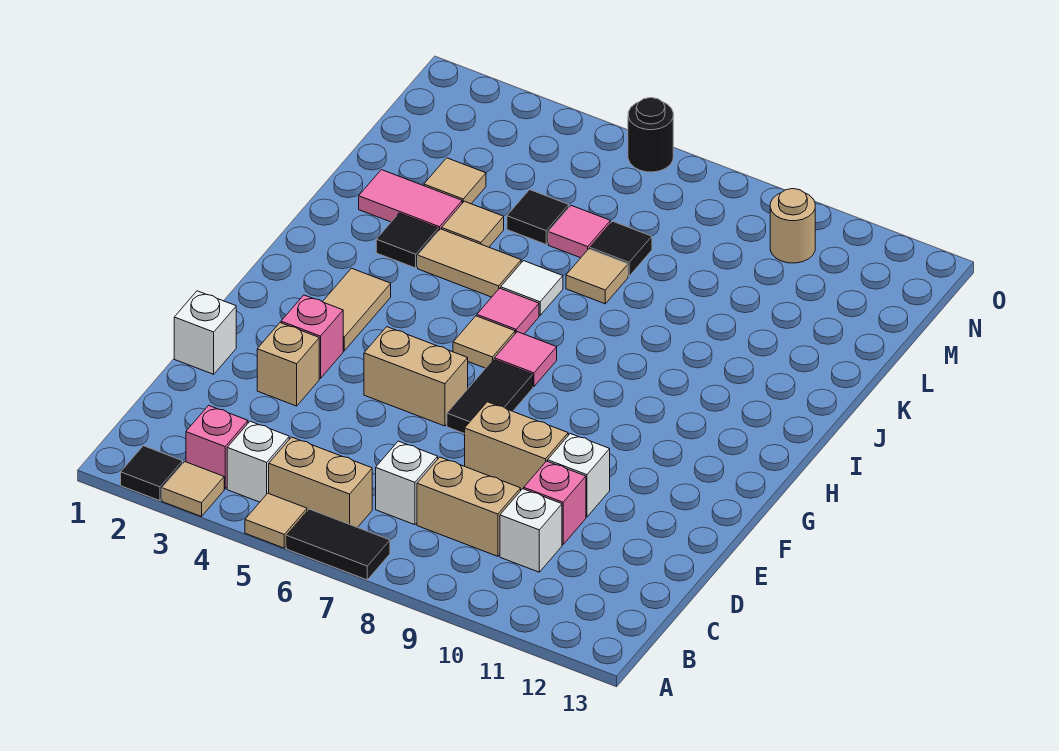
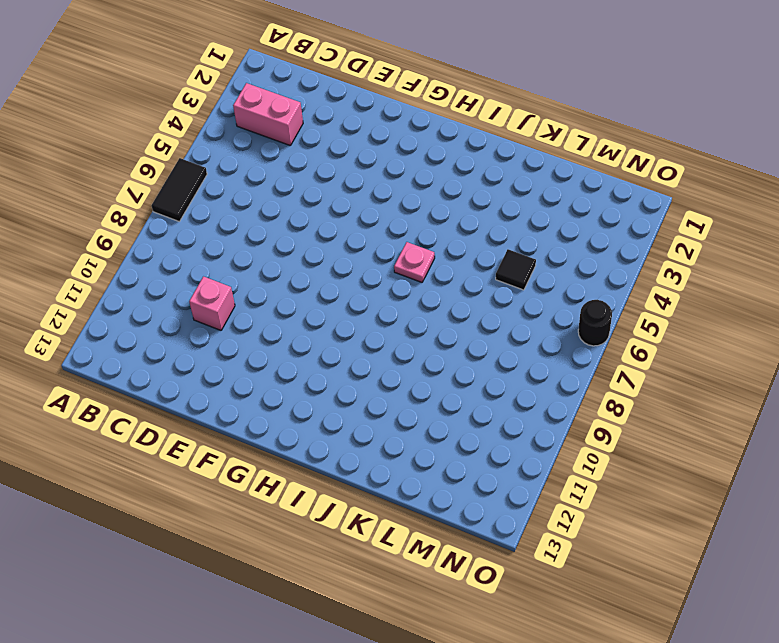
pink 1x2 brick [233,83,303,146] -> pink 1x1 brick [186,405,248,489]
pink 1x1 plate [394,242,435,282] -> pink 1x1 tile [477,288,539,334]
none -> black 1x1 tile [121,446,183,501]
none -> tan 1x1 tile [162,462,224,517]
none -> tan 1x1 tile [245,493,307,548]
none -> white 1x1 brick [227,421,289,502]

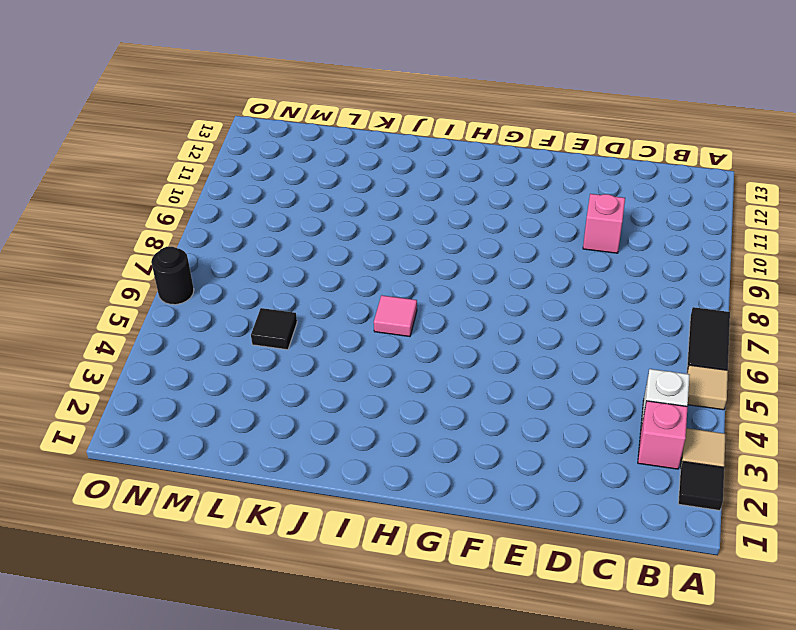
none -> tan 1x2 brick [269,437,372,528]
none -> white 1x1 brick [376,441,438,525]
none -> tan 1x2 brick [417,457,521,556]
none -> white 1x1 brick [500,489,562,572]

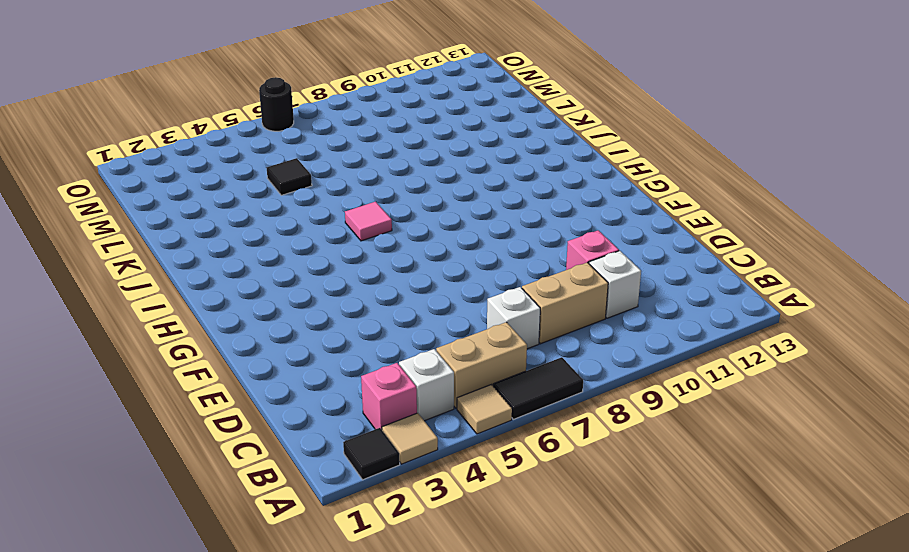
none -> white 1x1 brick [174,291,236,374]
none -> tan 1x1 brick [257,323,319,406]
none -> tan 1x2 brick [465,402,568,490]
none -> white 1x1 brick [548,434,610,517]

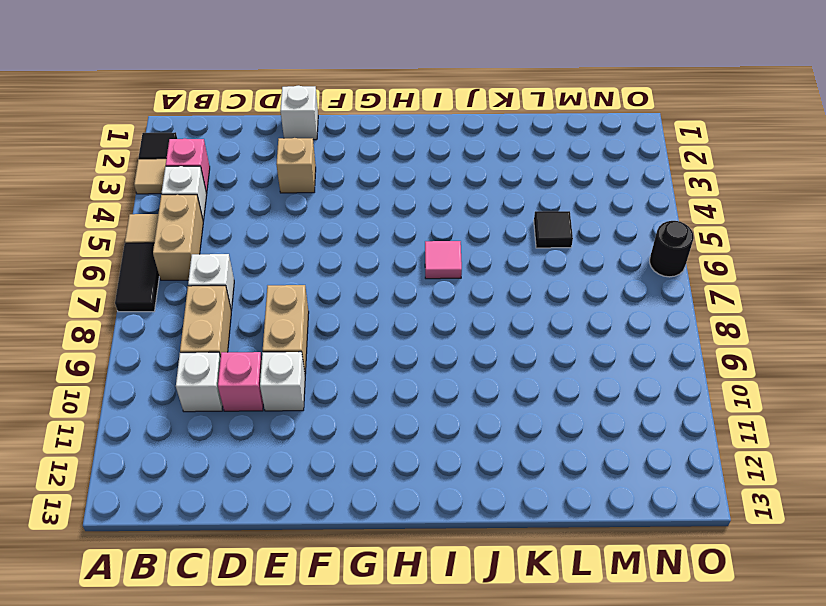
none -> pink 1x1 brick [281,295,343,378]
none -> tan 1x2 brick [364,327,468,426]
none -> black 1x2 tile [447,359,533,434]
none -> tan 1x2 tile [323,268,391,351]

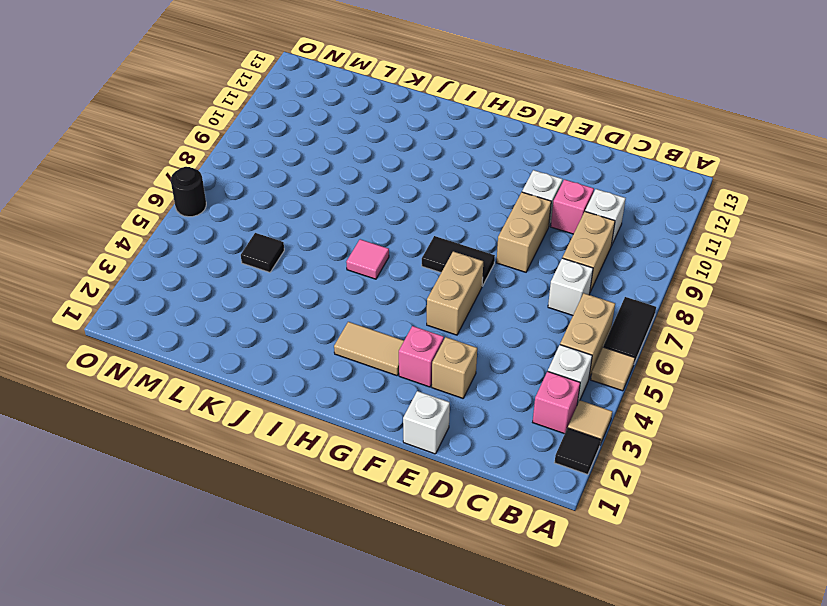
none -> tan 1x1 tile [453,316,515,368]
none -> pink 1x1 tile [495,332,557,387]
none -> black 1x1 tile [376,213,438,268]
none -> tan 1x2 tile [418,229,521,297]

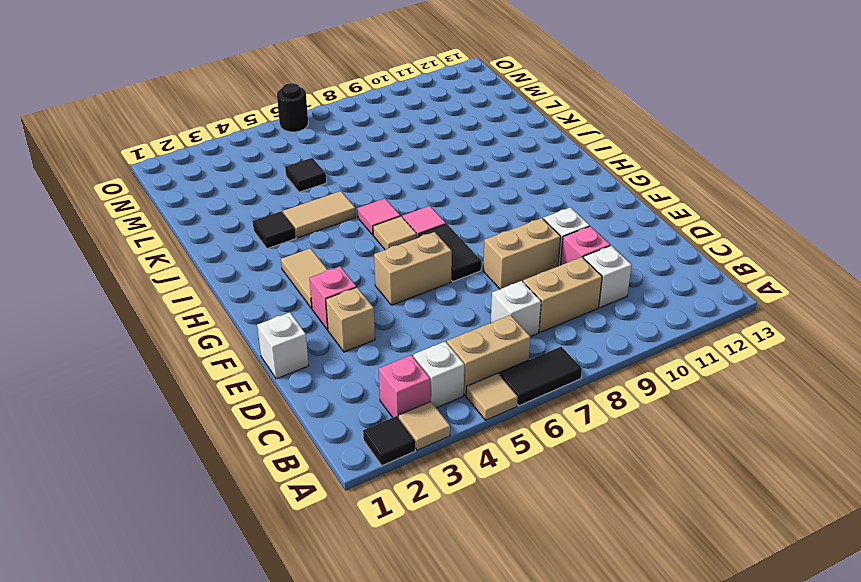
none -> white 1x1 tile [501,261,563,315]
none -> pink 1x2 tile [359,170,462,231]
none -> tan 1x1 tile [442,201,504,247]
none -> tan 1x1 tile [566,249,628,304]

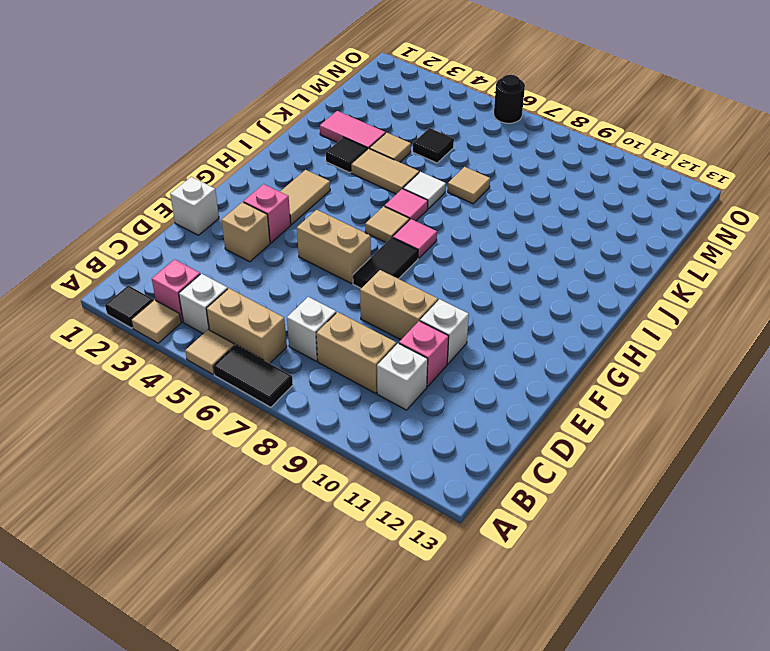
none -> tan 1x1 tile [424,158,486,204]
none -> pink 1x1 tile [548,206,610,258]
none -> black 1x1 tile [590,221,652,276]
none -> tan 1x1 round brick [770,189,815,263]

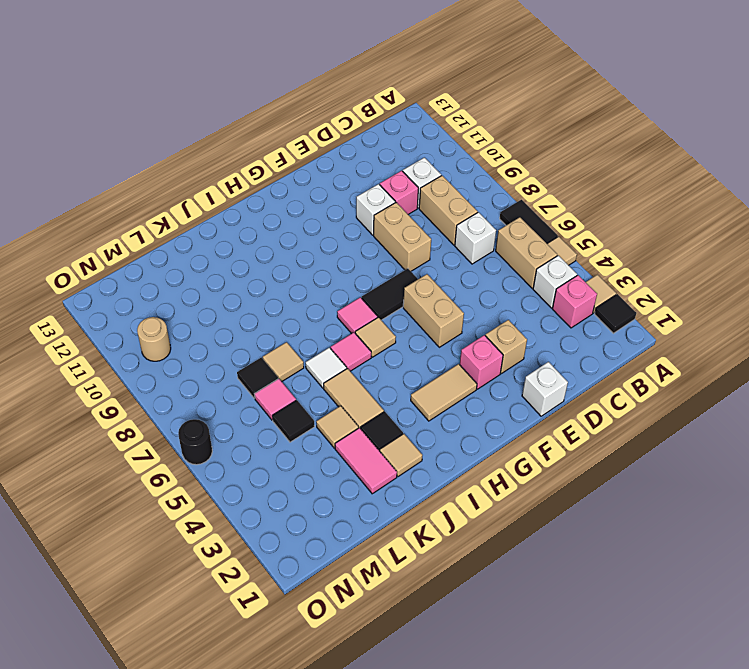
tan 1x1 tile [380,434,422,477] -> tan 1x1 tile moved to [424,158,486,204]

